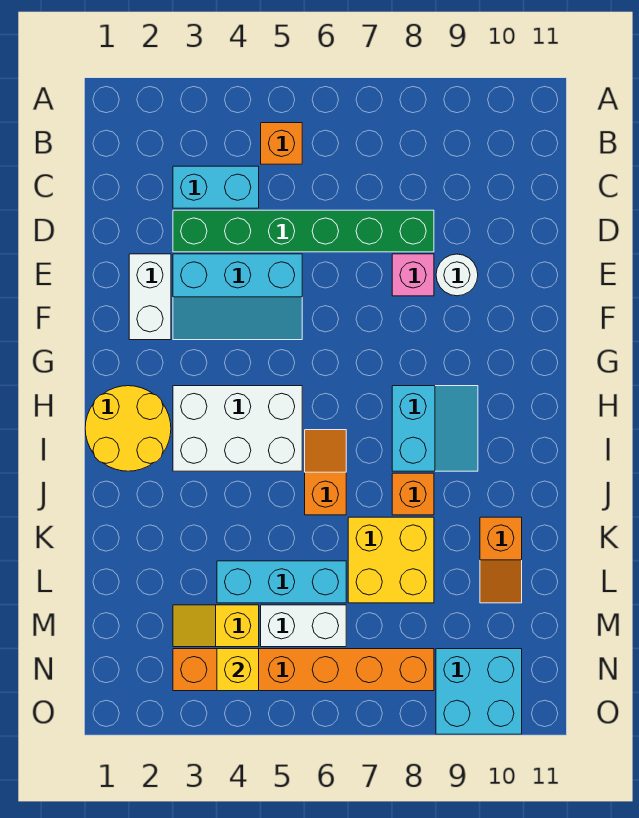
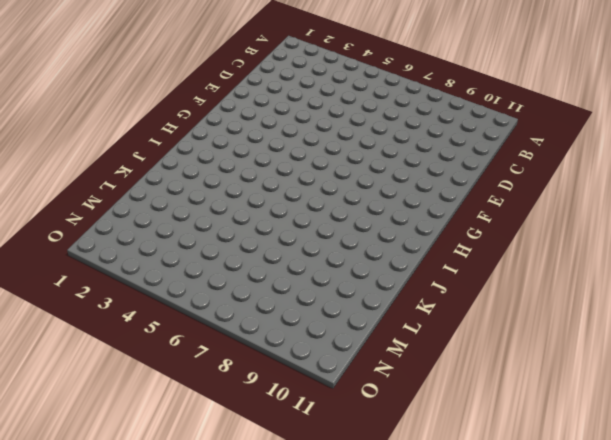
none -> orange 1x1 brick [261,123,302,164]
none -> cyan 1x2 brick [173,166,259,208]
none -> green 1x6 brick [173,210,434,252]

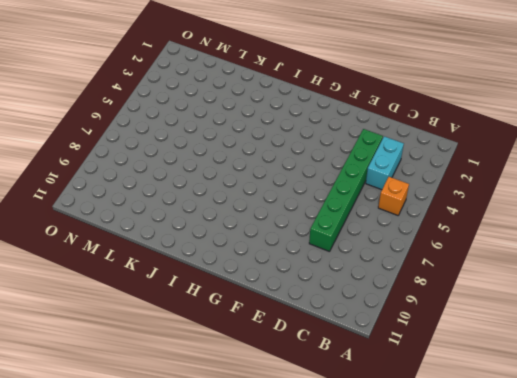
none -> white 1x2 brick [129,254,171,340]
none -> cyan 2x3 slope [173,254,302,340]
none -> pink 1x1 brick [392,254,434,296]

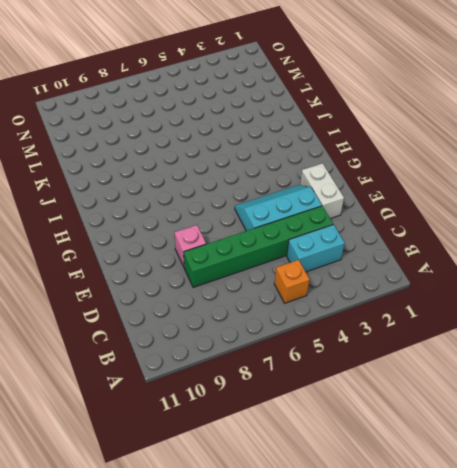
none -> white 1x1 round brick [436,254,478,296]
none -> yellow 2x2 round brick [85,386,171,471]
none -> white 2x3 brick [173,386,302,471]

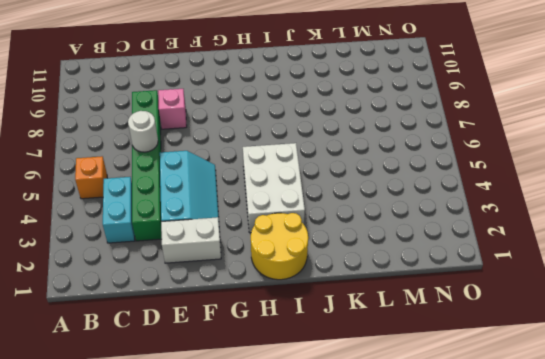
white 1x1 round brick [128,111,158,152] -> white 1x1 round brick moved to [436,254,478,296]
none -> cyan 2x2 slope [392,386,478,471]
none -> orange 1x2 slope [305,430,346,515]
none -> orange 1x1 brick [392,473,434,515]

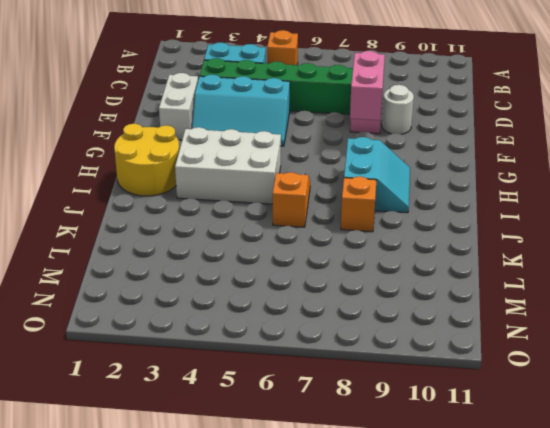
pink 1x2 brick [350,51,385,120] -> none
none -> yellow 2x2 brick [348,517,434,603]
none -> orange 1x2 slope [480,517,522,603]
none -> cyan 1x3 brick [217,561,346,603]

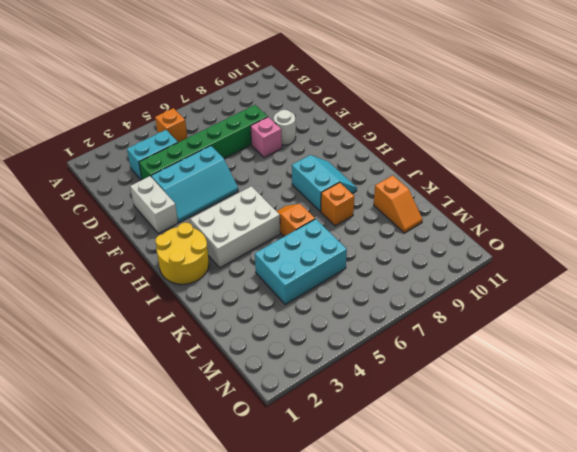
cyan 2x3 brick [255,219,347,304] -> cyan 1x3 brick [217,561,346,603]
none -> yellow 2x2 brick [348,517,434,603]
none -> yellow 1x2 slope [173,605,259,647]
none -> white 1x2 brick [261,605,346,647]

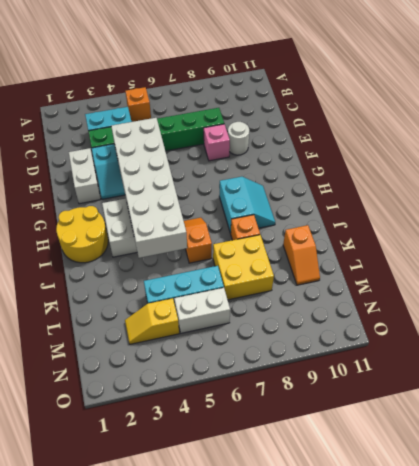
white 2x6 brick [111,118,187,258] -> none
none -> orange 1x6 brick [173,649,434,691]
none -> cyan 2x2 brick [436,649,522,734]
none -> yellow 1x1 brick [217,649,259,691]

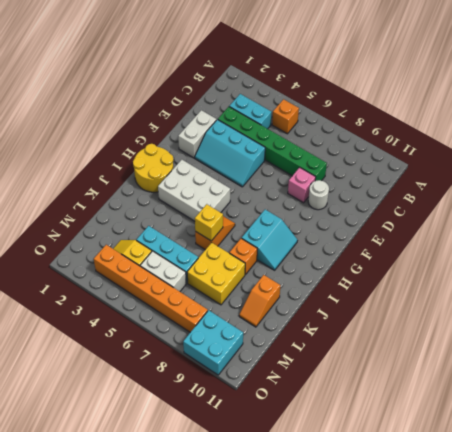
yellow 1x1 brick [195,204,223,241] -> yellow 1x1 brick moved to [217,649,259,691]

